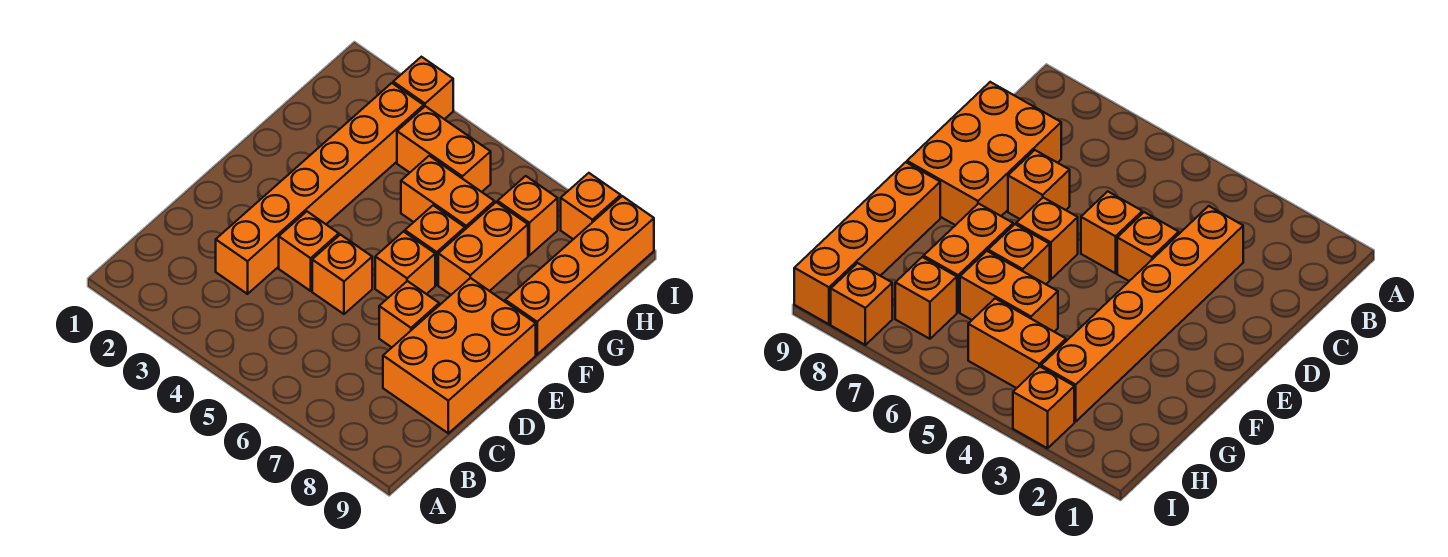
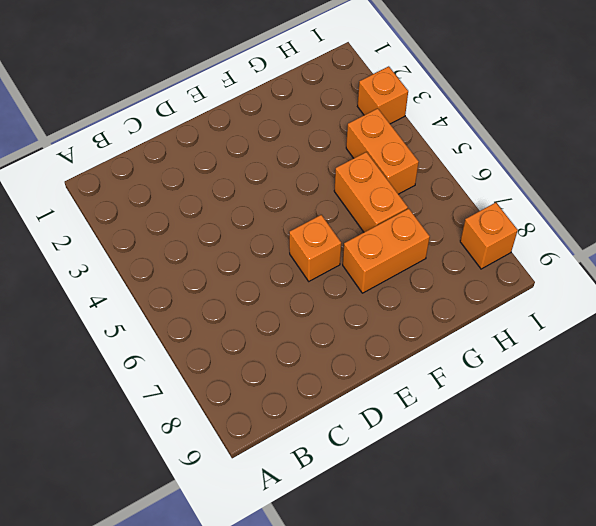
none -> orange 1x6 brick [216,83,424,294]
none -> orange 2x3 brick [383,278,536,433]
none -> orange 1x1 brick [279,212,339,291]

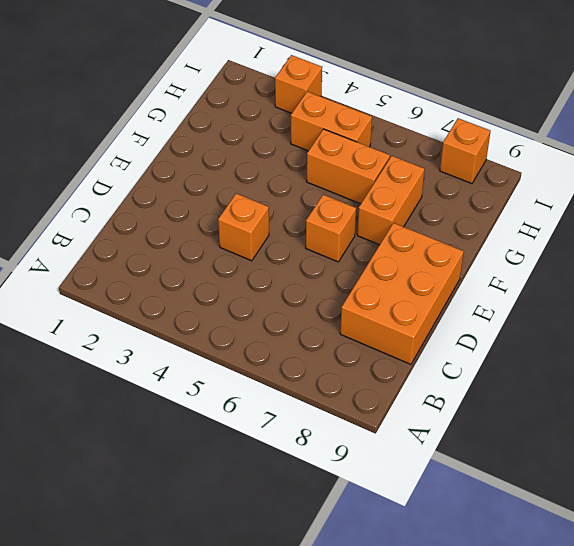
none -> orange 1x6 brick [216,83,424,294]
none -> orange 1x1 brick [312,235,372,314]
none -> orange 1x1 brick [379,281,439,347]

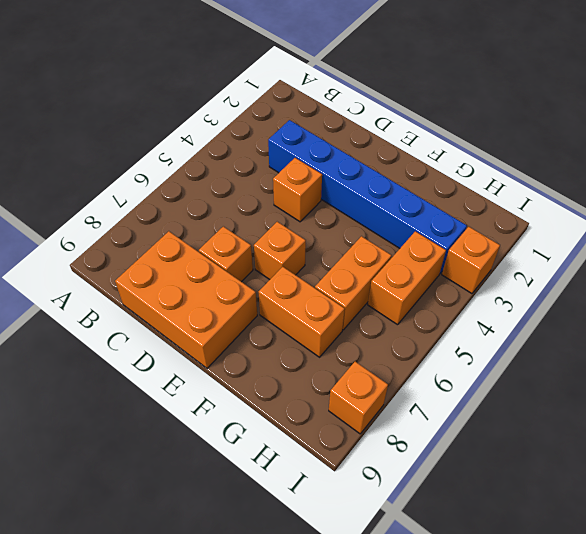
blue 1x6 brick [268,120,467,273] -> orange 1x6 brick [216,83,424,294]
none -> orange 1x1 brick [312,235,372,314]
none -> orange 1x1 brick [405,205,465,285]
none -> orange 1x4 brick [505,196,654,354]

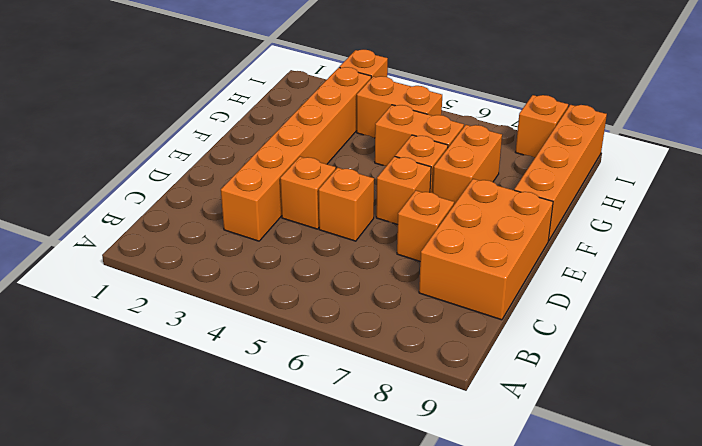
none -> orange 1x1 brick [498,176,558,255]

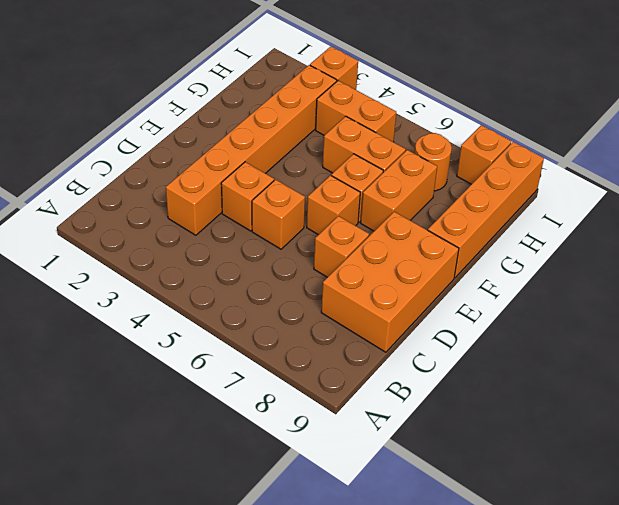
orange 1x1 round brick [415,133,452,191] -> orange 1x1 brick [498,176,558,255]

